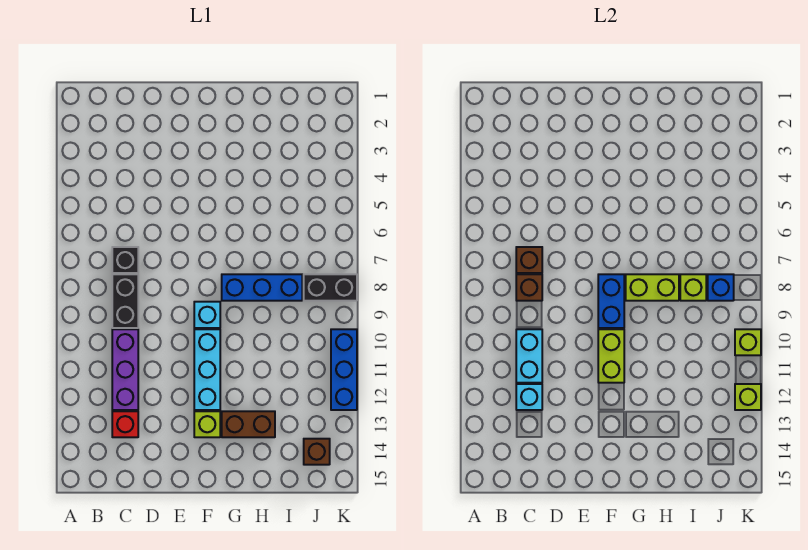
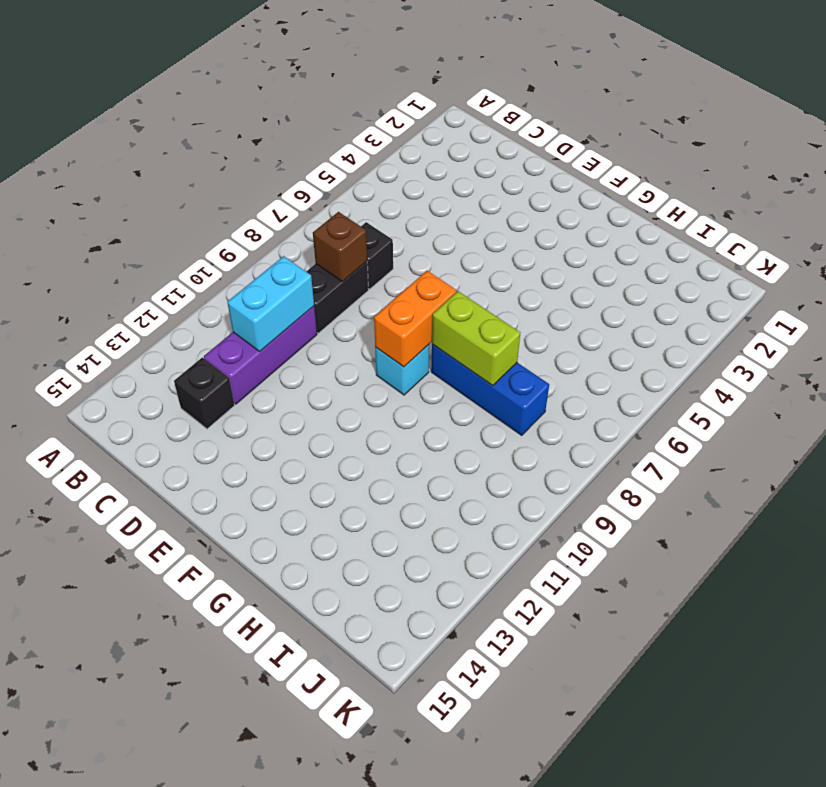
black 1x1 brick [174,357,235,429] -> red 1x1 brick [112,411,138,437]
orange 1x2 brick [374,271,456,367] -> blue 1x2 brick [598,274,624,328]
none -> cyan 1x3 brick [194,329,220,410]
none -> lime 1x1 brick [194,411,220,437]
none -> brown 1x2 brick [222,411,275,437]

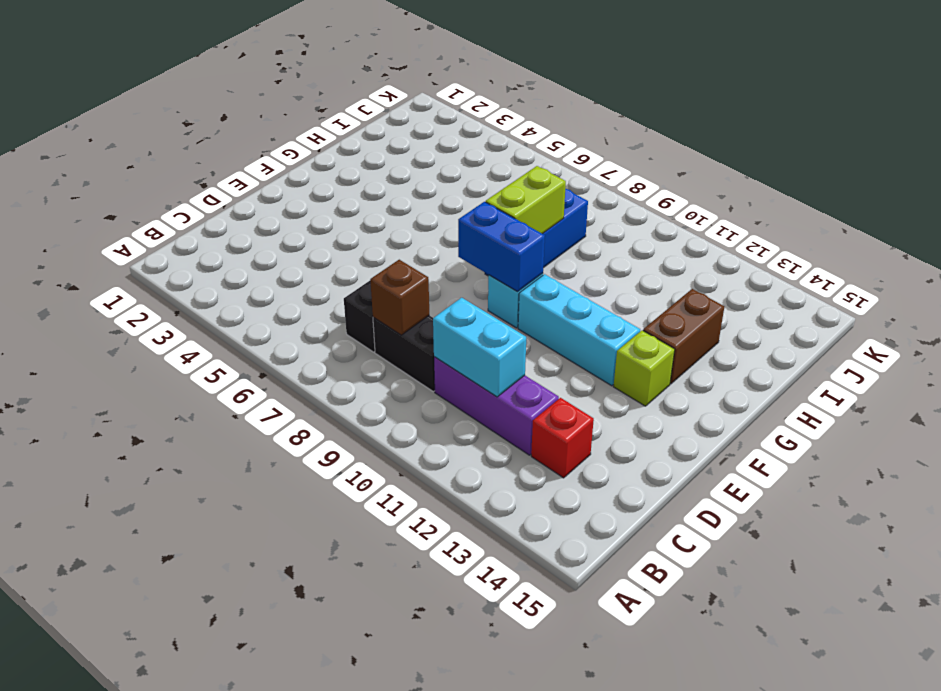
none -> black 1x2 brick [304,274,357,301]
none -> brown 1x1 brick [304,439,330,465]
none -> blue 1x3 brick [331,329,357,410]

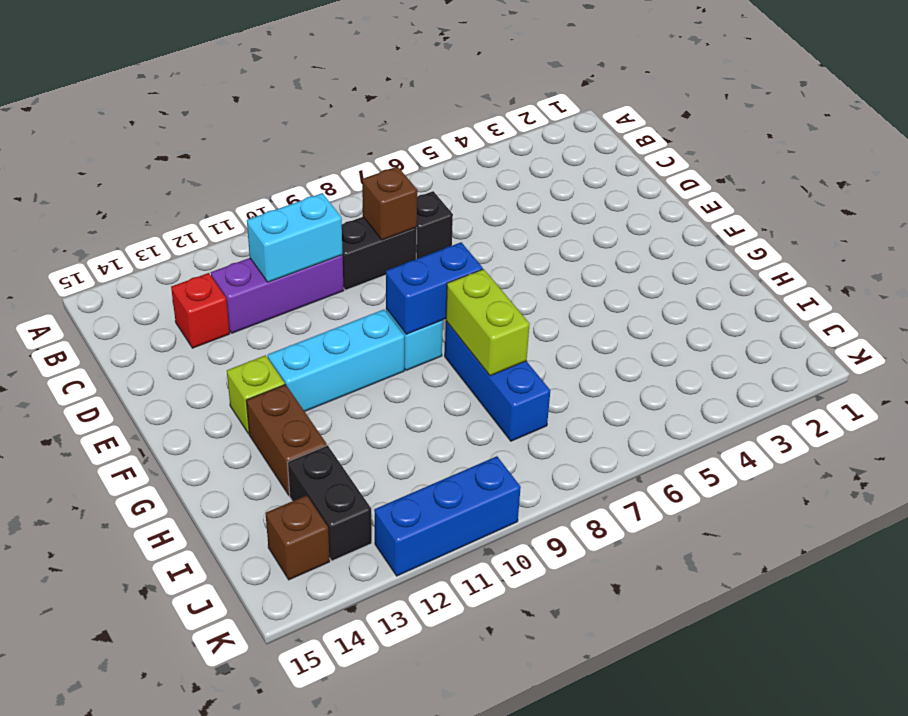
black 1x2 brick [288,445,372,561] -> black 1x2 brick moved to [304,274,357,301]
none -> brown 1x1 brick [516,247,542,273]
none -> cyan 1x1 brick [516,384,542,410]
none -> lime 1x2 brick [598,329,624,383]

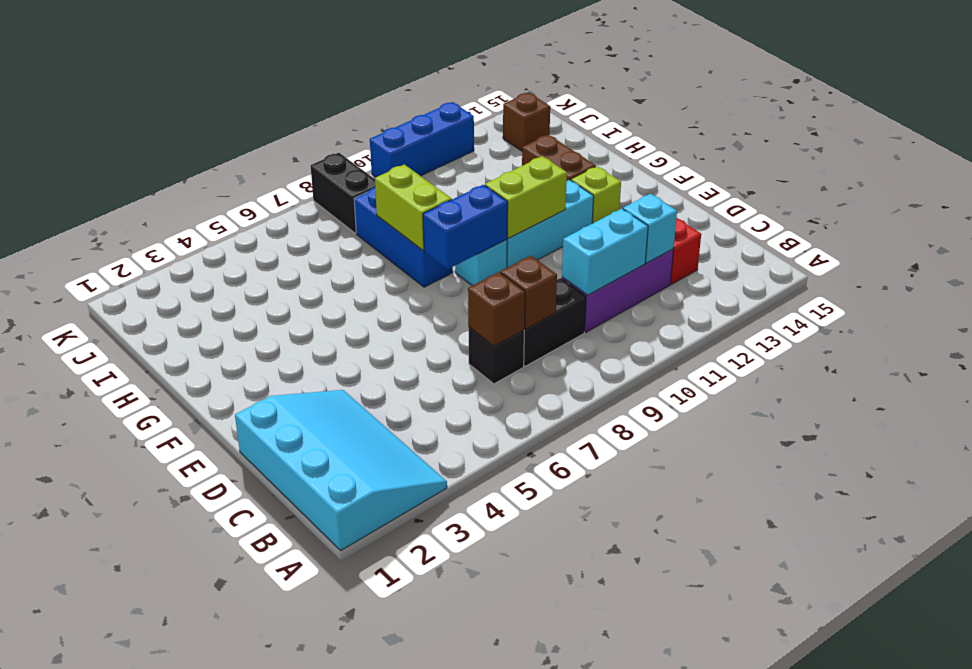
cyan 3x4 slope [235,390,447,550] -> none
none -> lime 1x1 brick [680,274,706,301]
none -> blue 1x1 brick [708,274,734,301]
none -> lime 1x1 brick [735,329,761,355]

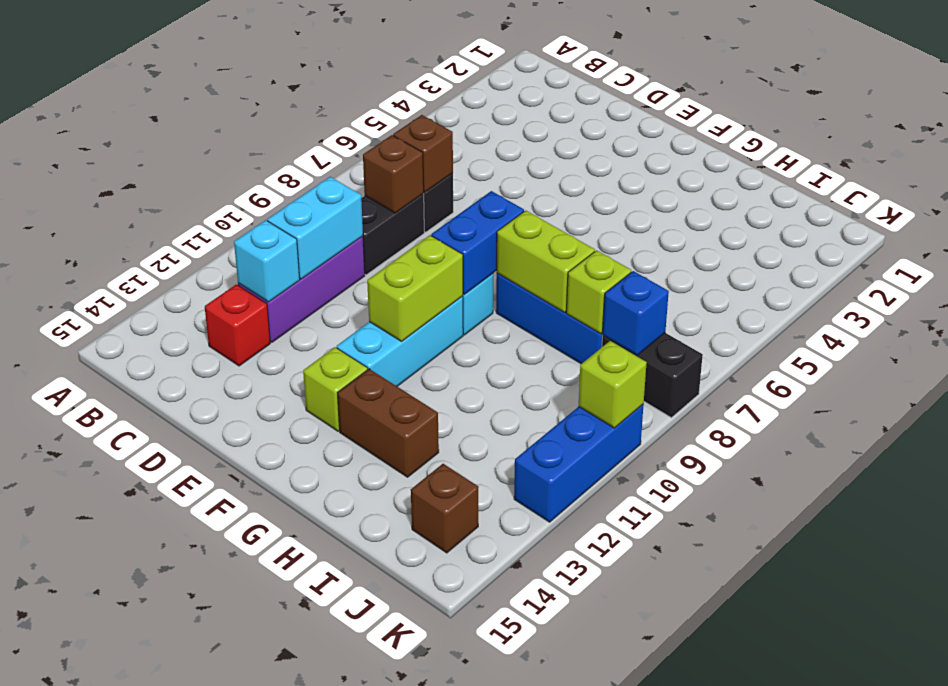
none -> lime 1x1 brick [735,384,761,410]

